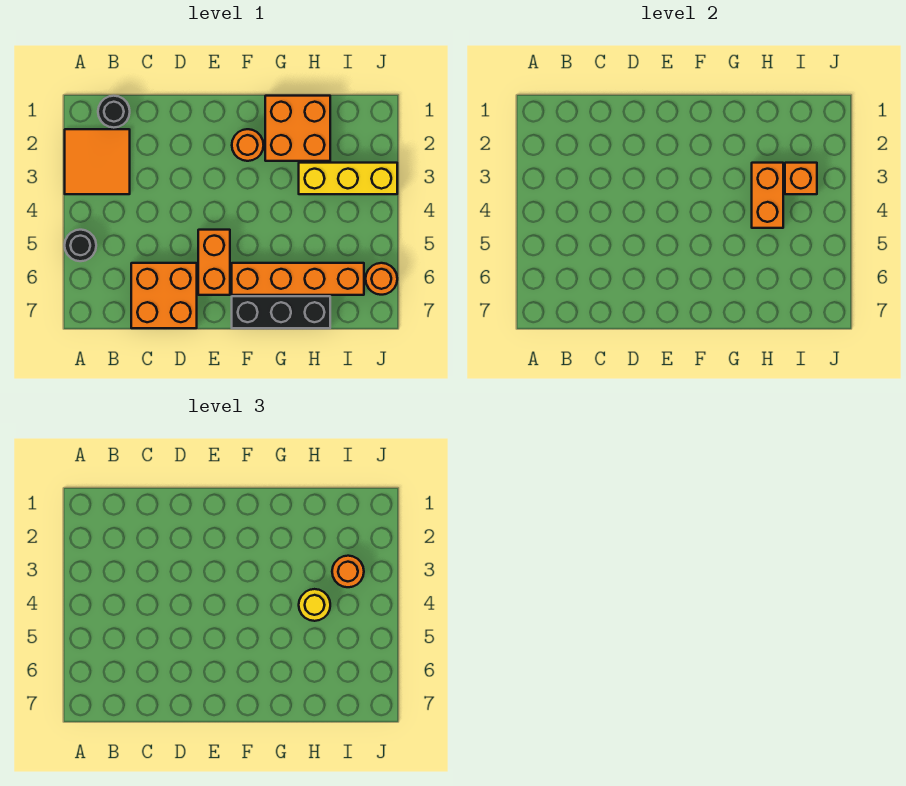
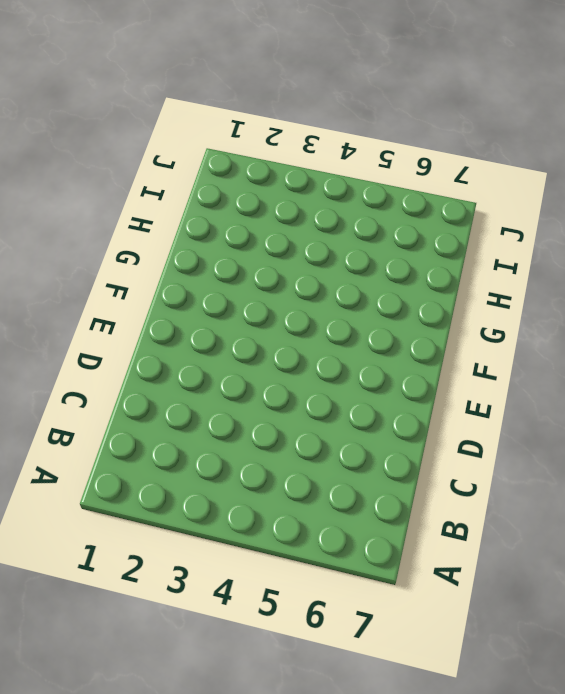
none -> orange 2x2 tile [65,129,130,194]
none -> black 1x1 round brick [65,230,96,261]
none -> black 1x1 round brick [98,96,130,128]

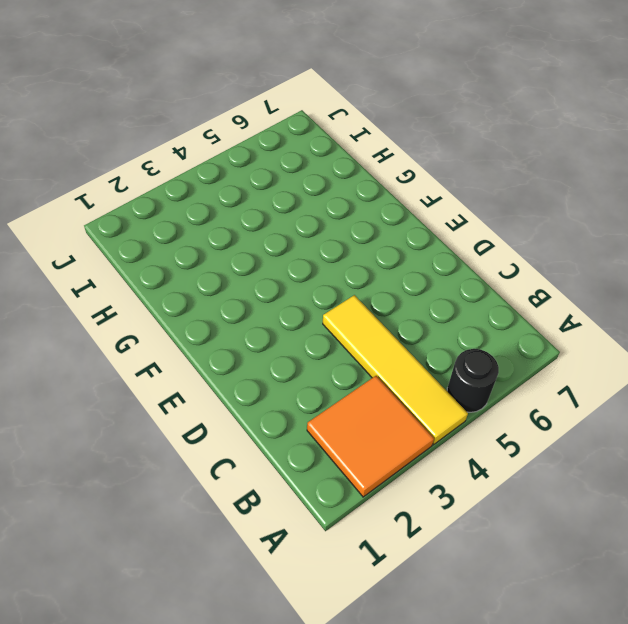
yellow 1x4 tile [323,295,468,445] -> none
none -> black 1x1 round brick [98,96,130,128]
none -> orange 2x2 brick [131,263,197,328]
none -> orange 1x2 brick [198,230,230,295]

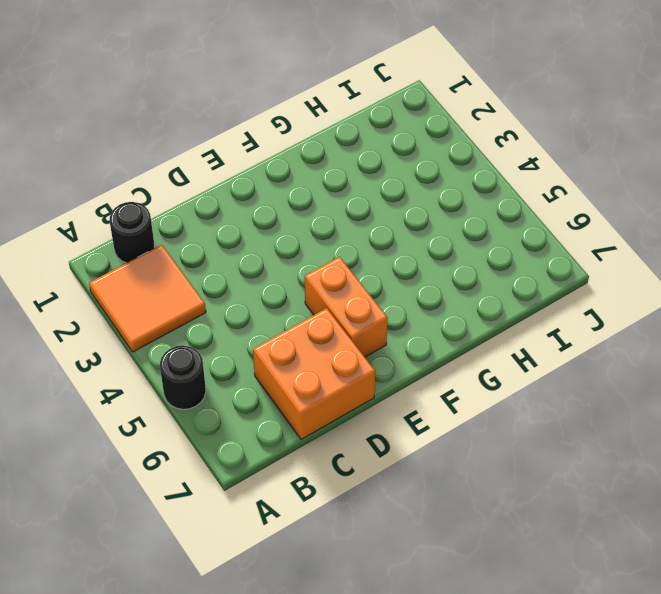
none -> orange 1x1 round brick [232,129,264,161]
none -> orange 1x4 brick [232,263,364,295]
none -> black 1x3 brick [232,296,330,328]

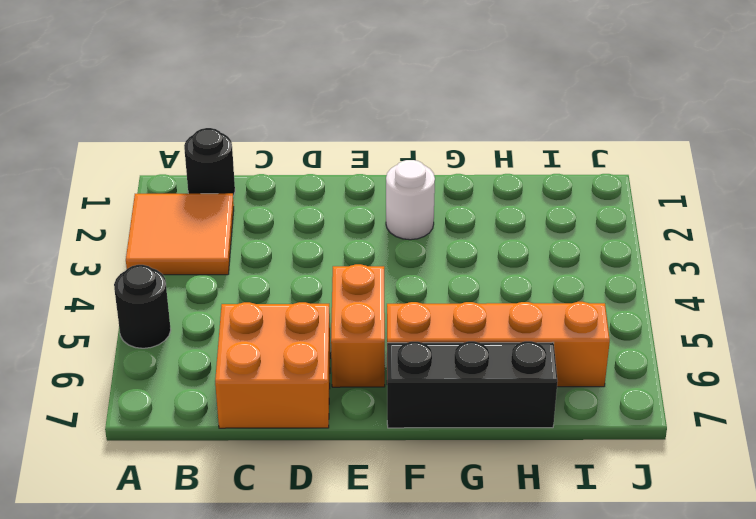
white 1x1 round brick [386,160,435,240] -> orange 1x1 round brick [232,129,264,161]
none -> orange 2x2 brick [265,96,330,161]
none -> yellow 1x3 brick [299,163,397,194]
none -> orange 1x1 round brick [366,263,397,295]

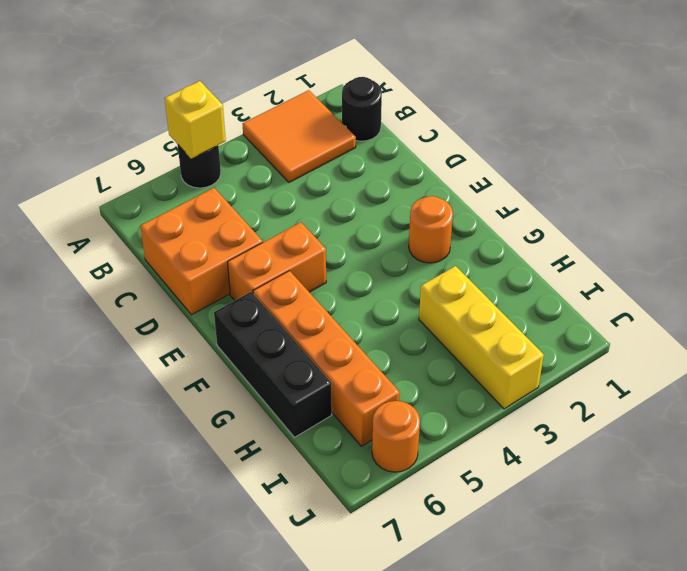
yellow 1x1 brick [165,81,226,159] -> none
none -> orange 2x2 brick [265,96,330,161]
none -> orange 1x2 brick [752,163,783,228]
none -> orange 1x1 brick [785,163,817,194]

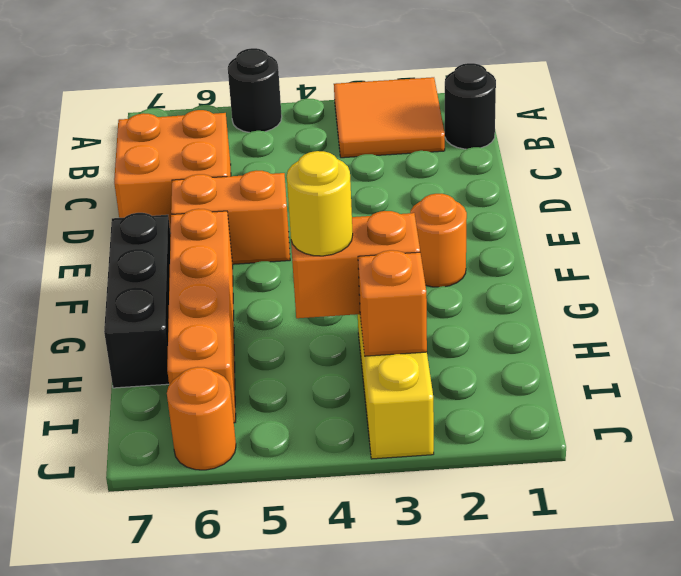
none -> orange 2x2 brick [265,96,330,161]
none -> orange 1x1 round brick [332,556,364,587]

